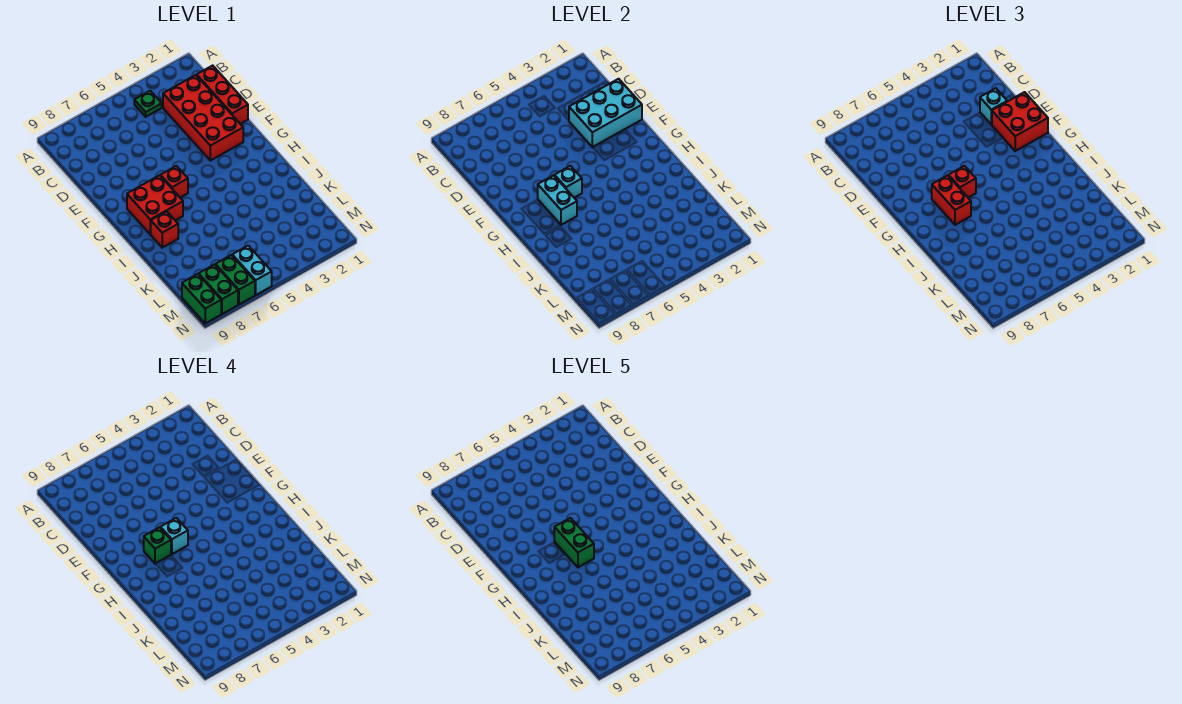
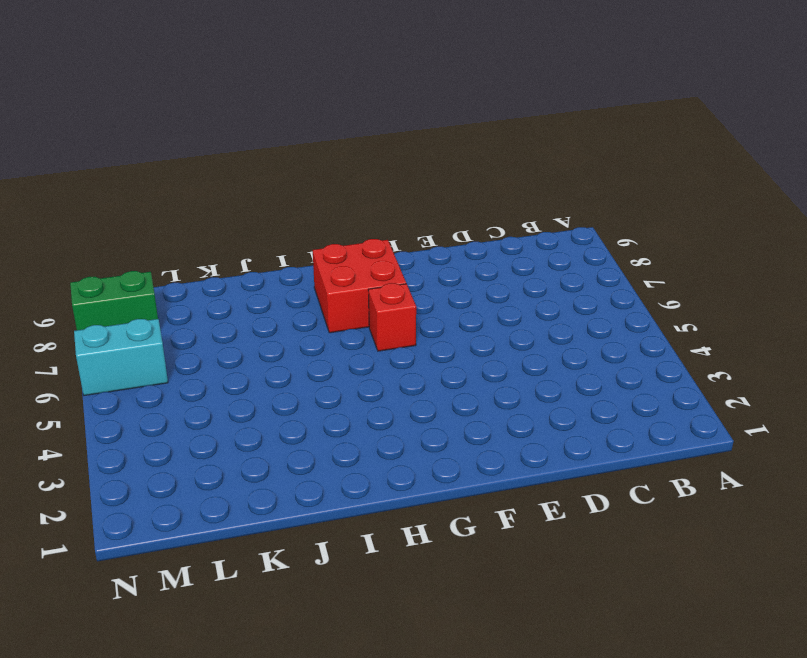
none -> green 1x1 plate [134,91,162,117]
none -> red 1x3 brick [197,65,248,124]
none -> red 2x4 brick [163,75,243,161]

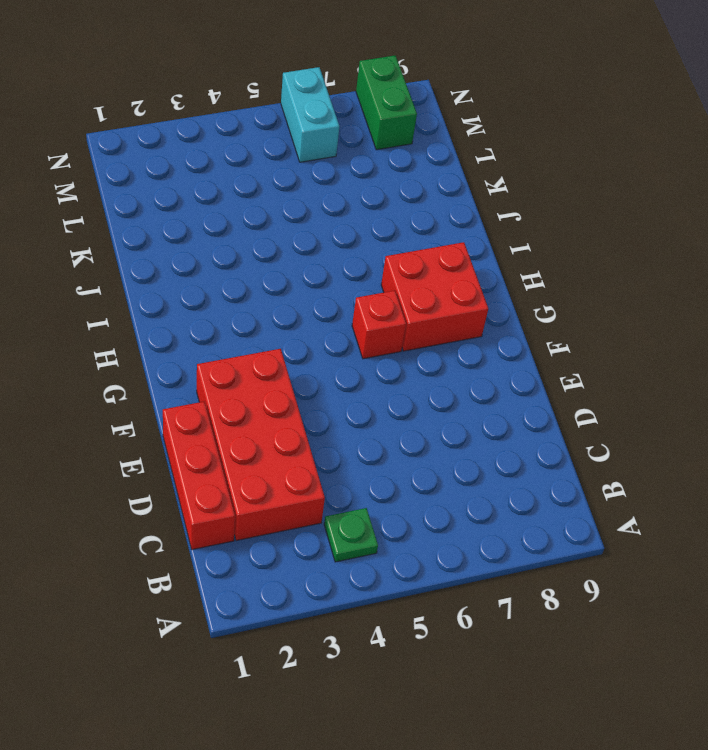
none -> red 1x1 brick [151,211,178,248]
none -> green 1x2 brick [215,255,255,304]
none -> green 1x2 brick [182,274,221,323]

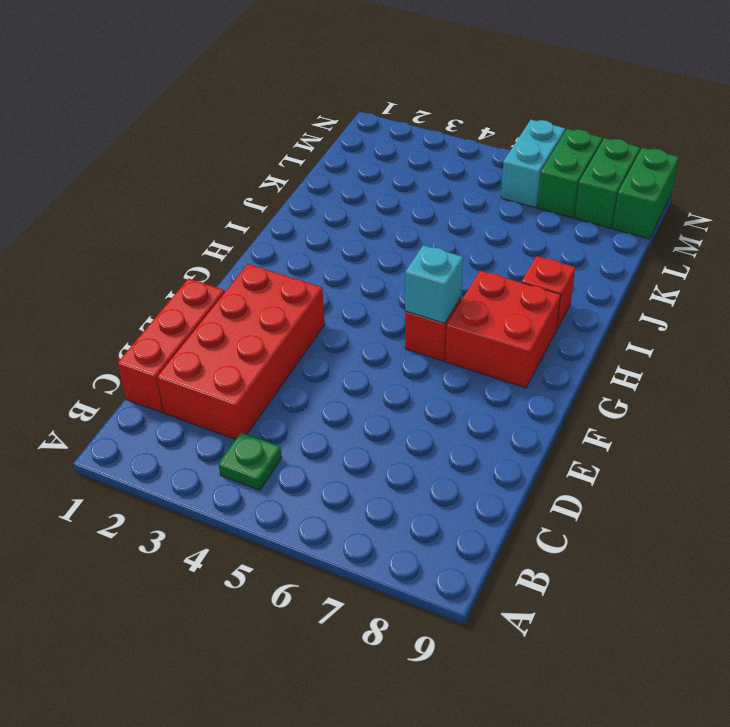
none -> cyan 2x3 brick [569,79,642,147]
none -> cyan 1x2 brick [538,175,577,225]
none -> cyan 1x1 brick [980,88,1007,124]

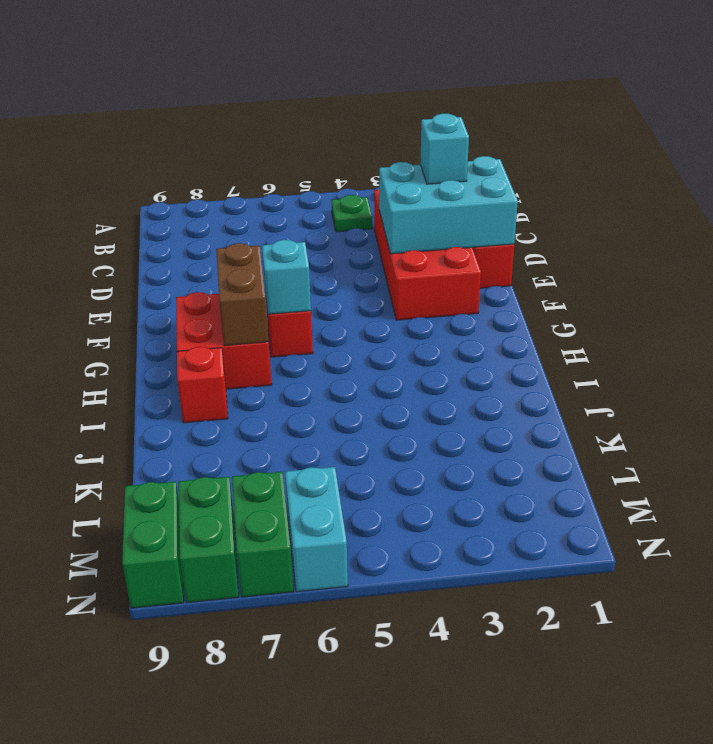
brown 1x2 brick [216,243,269,346] -> cyan 1x2 brick [538,175,577,225]
none -> red 2x2 brick [992,92,1048,151]
none -> red 1x1 brick [948,166,976,198]
none -> red 1x2 brick [932,175,971,225]

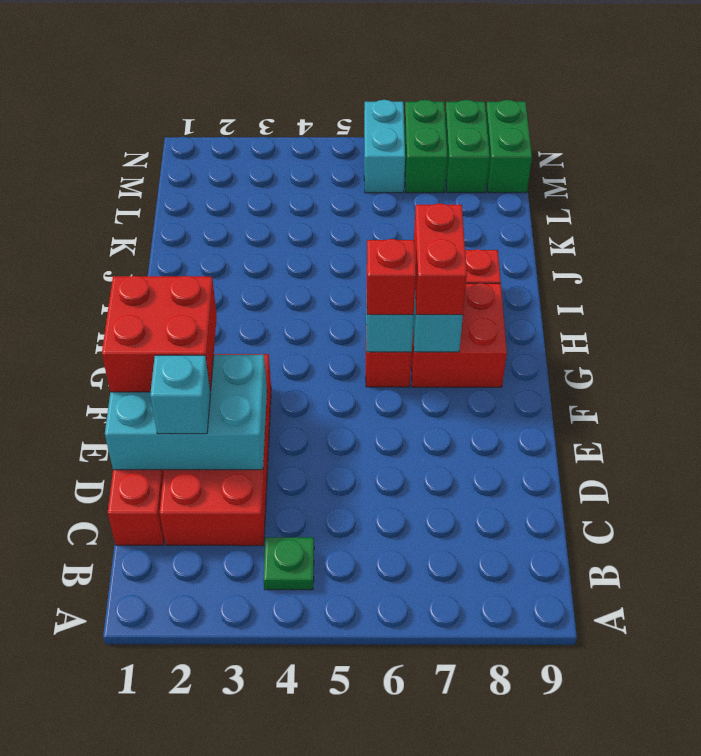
none -> cyan 1x1 brick [160,518,188,554]
none -> green 1x1 brick [144,527,171,564]
none -> green 1x2 brick [554,518,594,567]

